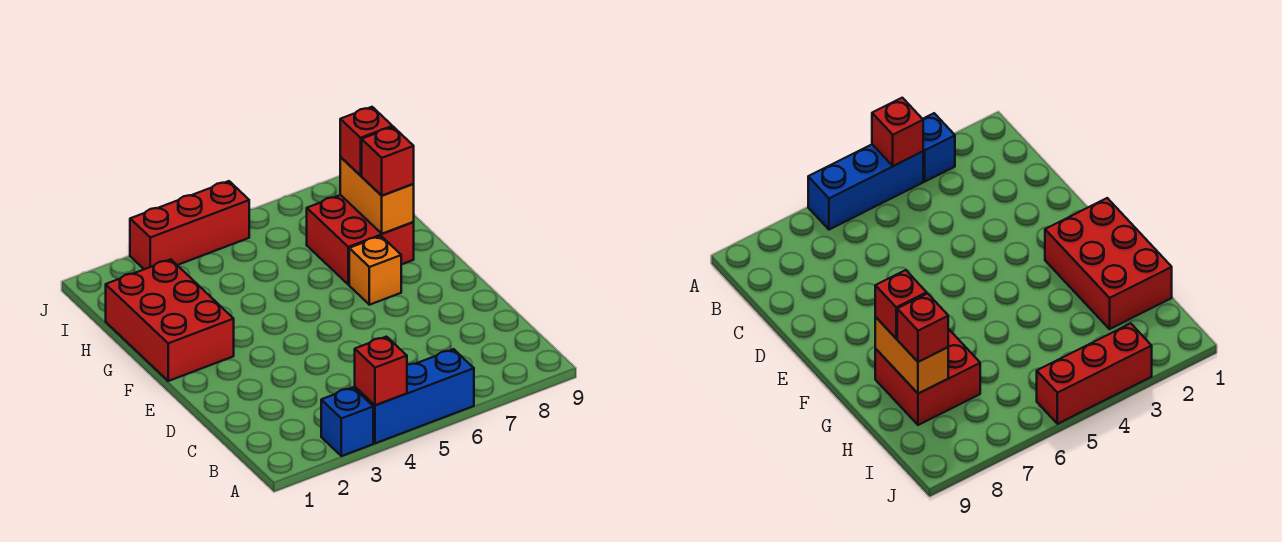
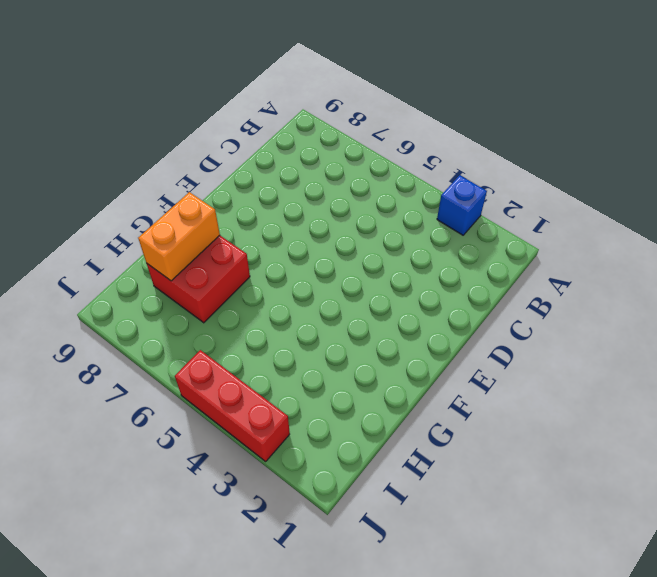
none -> blue 1x3 brick [355,349,474,443]
none -> red 2x3 brick [106,259,234,381]

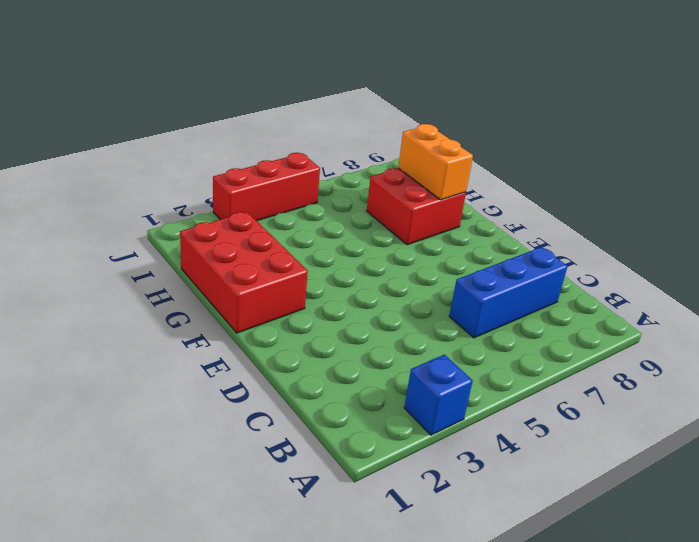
blue 1x3 brick [449,247,568,338] -> blue 1x3 brick moved to [355,349,474,443]
none -> orange 1x1 brick [349,236,401,305]
none -> red 1x1 brick [355,337,407,405]

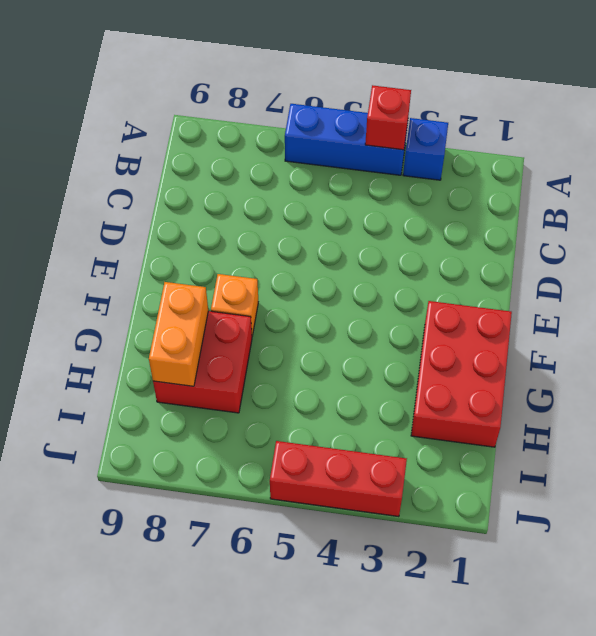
none -> red 1x1 brick [362,127,414,196]
none -> red 1x1 brick [340,107,392,176]

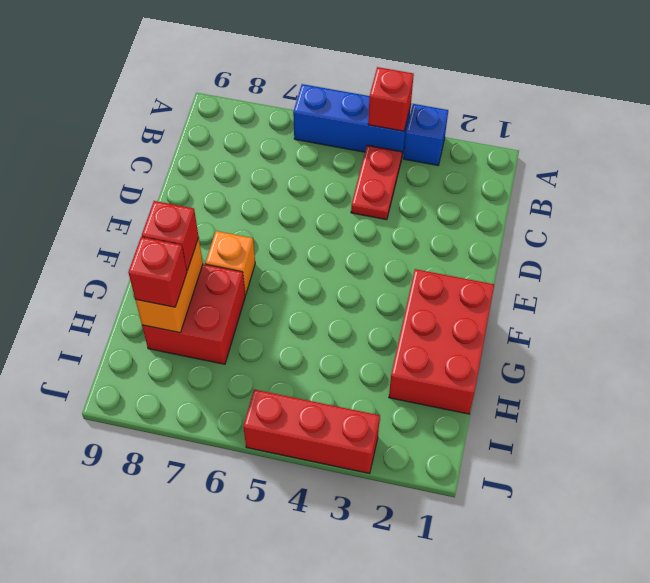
red 1x2 plate [351,145,402,220] -> none

